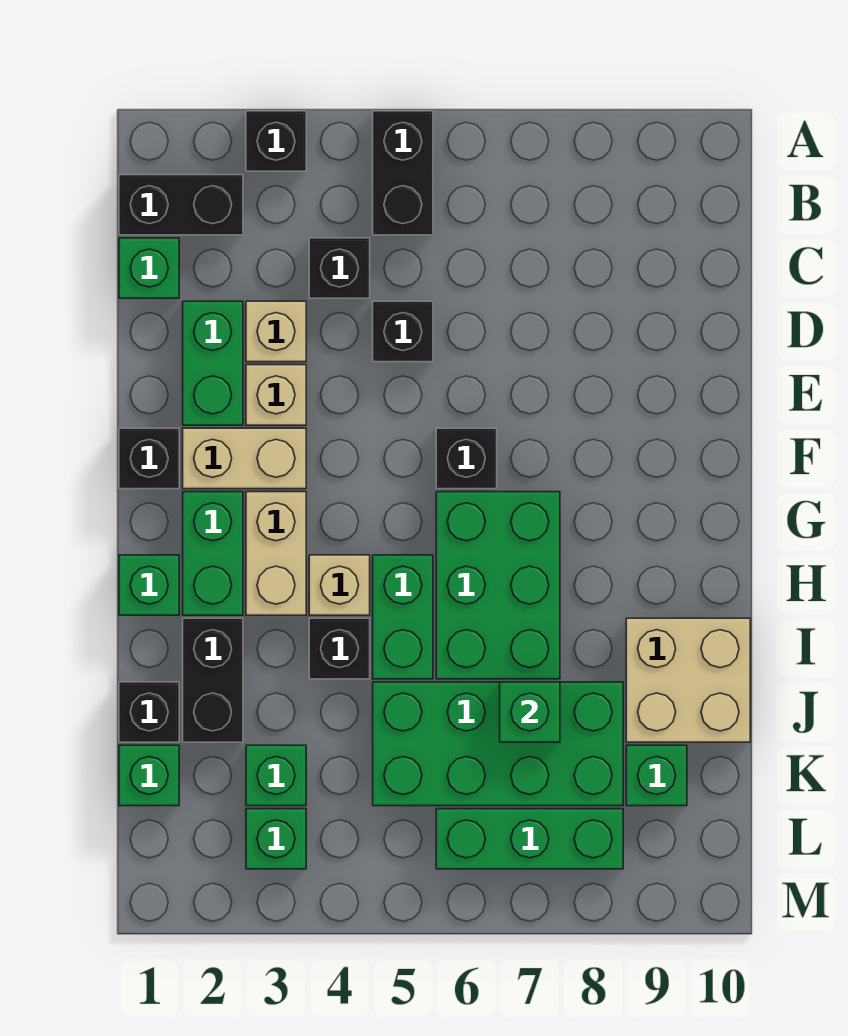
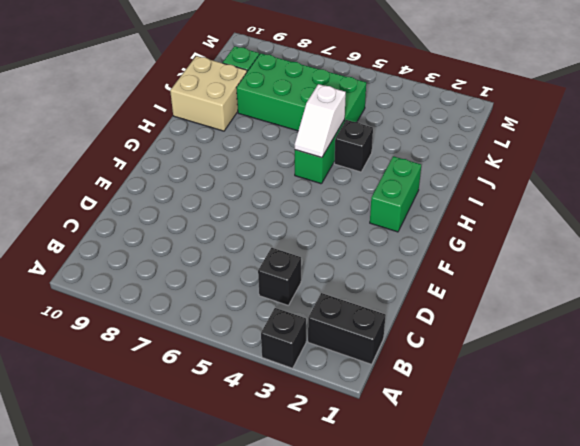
white 1x2 slope [294,84,346,158] -> none
none -> black 1x2 brick [373,111,433,235]
none -> green 1x1 brick [119,238,179,298]
none -> green 1x2 brick [183,301,243,425]

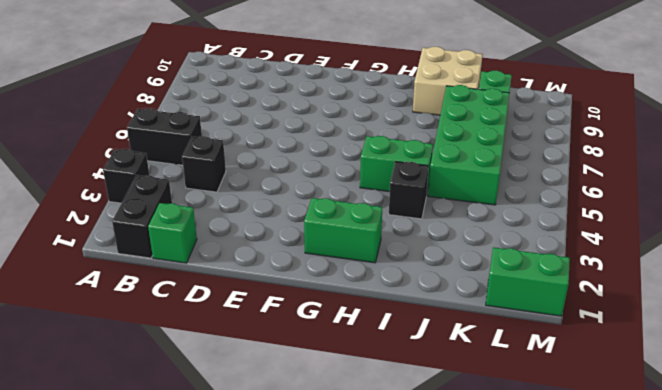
green 1x2 brick [486,247,570,316] -> green 1x2 brick moved to [183,301,243,425]
none -> tan 1x1 brick [246,301,306,362]
none -> black 1x1 brick [373,301,433,362]
none -> tan 1x1 brick [246,365,306,425]

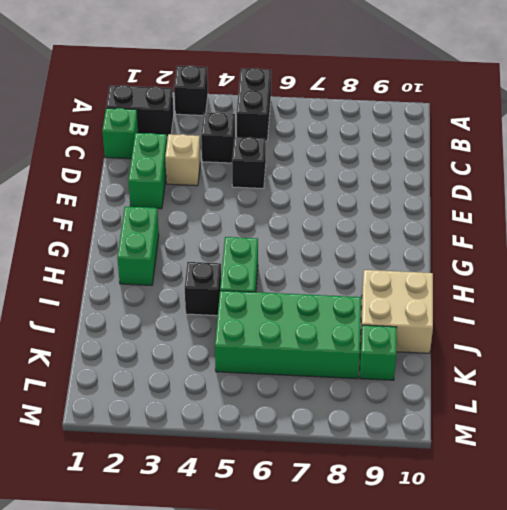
none -> tan 1x1 brick [246,365,306,425]
none -> black 1x1 brick [119,428,179,489]
none -> tan 1x2 brick [183,428,306,489]

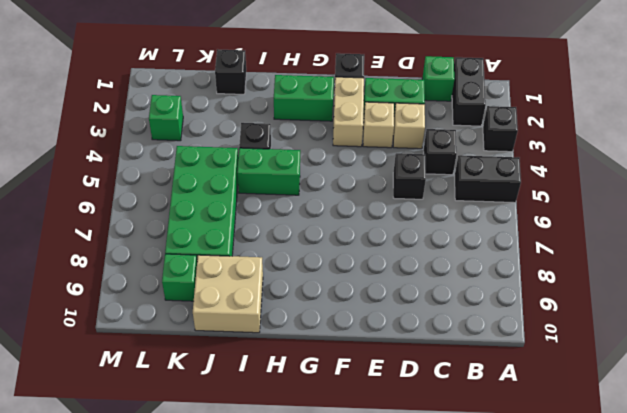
none -> black 1x1 brick [436,428,497,489]
none -> tan 1x2 brick [246,492,306,615]
none -> green 2x3 brick [436,492,560,679]

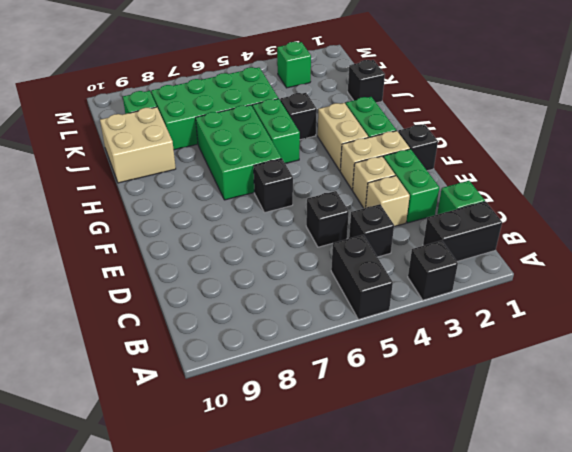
none -> green 1x1 brick [119,555,179,615]
none -> tan 1x1 brick [309,555,370,615]
none -> black 1x2 brick [183,618,243,742]

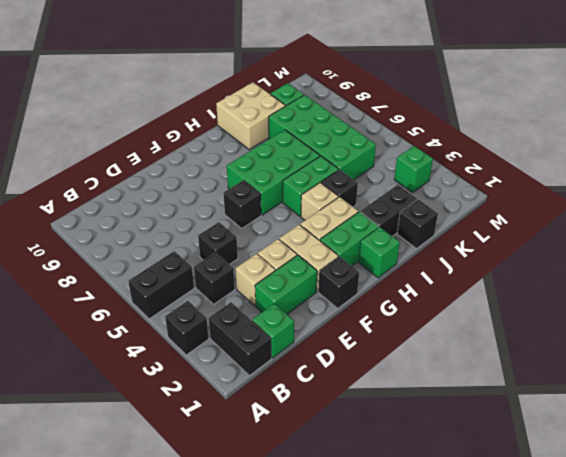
none -> green 1x1 brick [119,745,179,806]
none -> green 1x1 brick [246,745,306,806]
none -> green 1x3 brick [436,809,623,869]

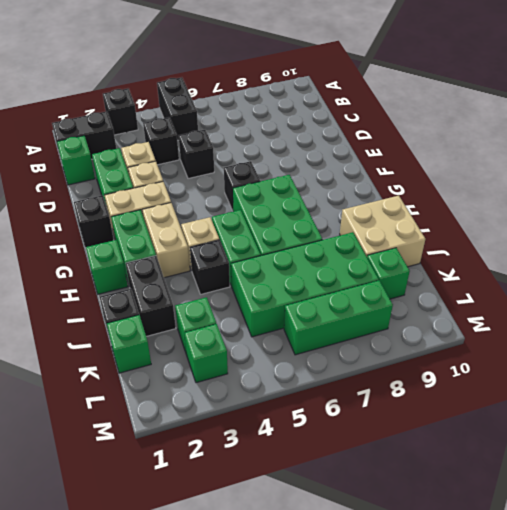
none -> green 1x1 brick [500,682,560,742]

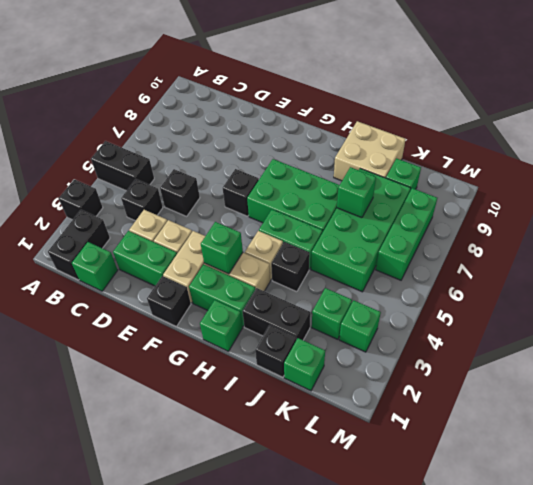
green 1x1 brick [201,222,243,274] -> none

